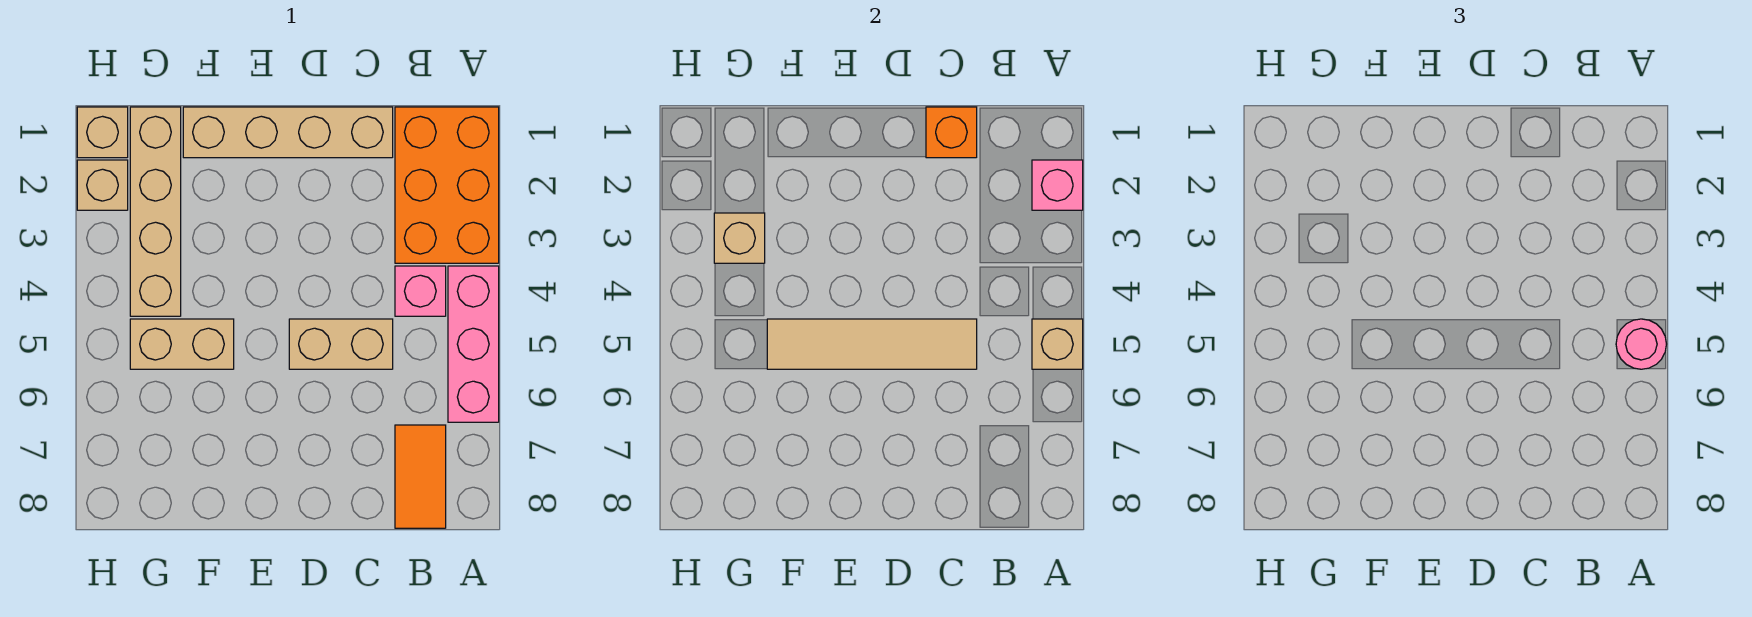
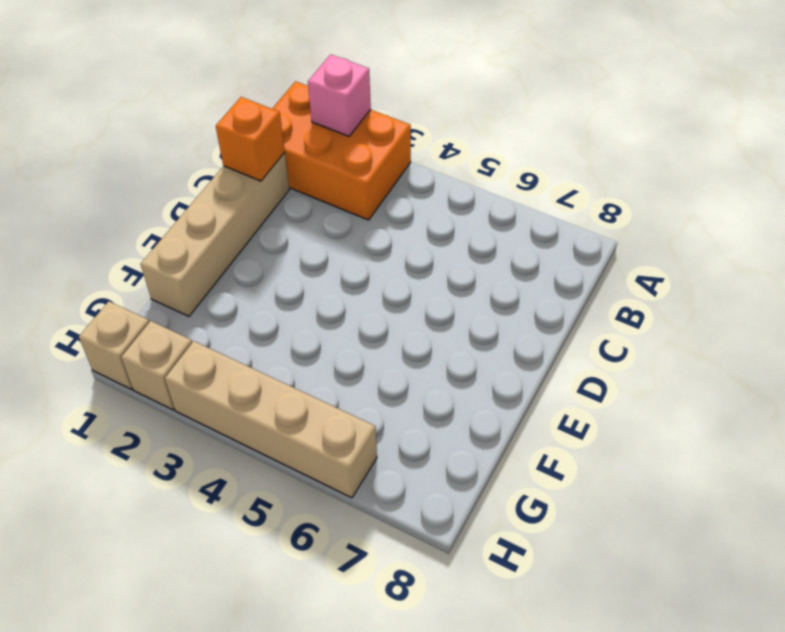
tan 1x4 brick [165,341,377,498] -> tan 1x4 brick moved to [130,107,181,316]
none -> pink 1x3 brick [448,266,499,422]
none -> pink 1x1 brick [395,266,446,316]
none -> orange 1x2 tile [395,425,446,528]

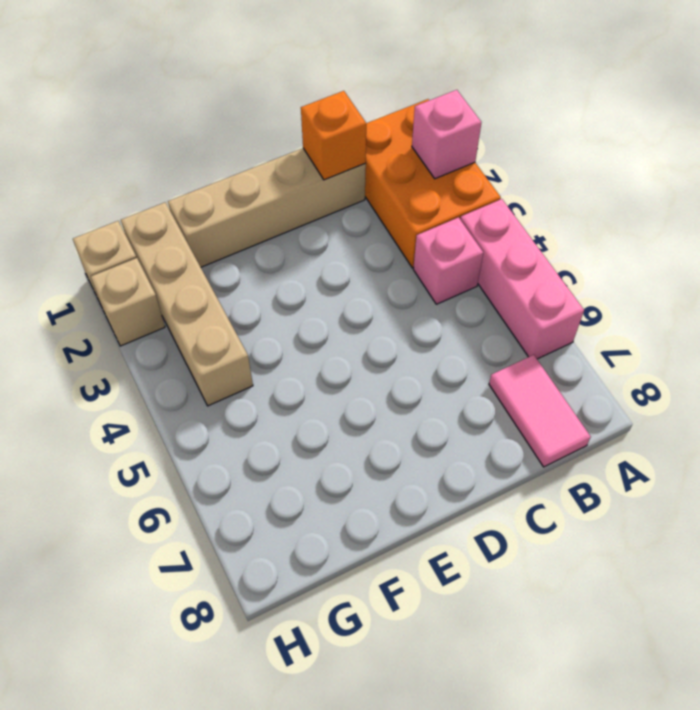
pink 1x2 tile [489,355,591,467] -> orange 1x2 tile [395,425,446,528]
none -> tan 1x2 brick [289,319,393,369]
none -> tan 1x2 brick [130,319,234,369]
none -> tan 1x1 brick [1032,319,1083,369]

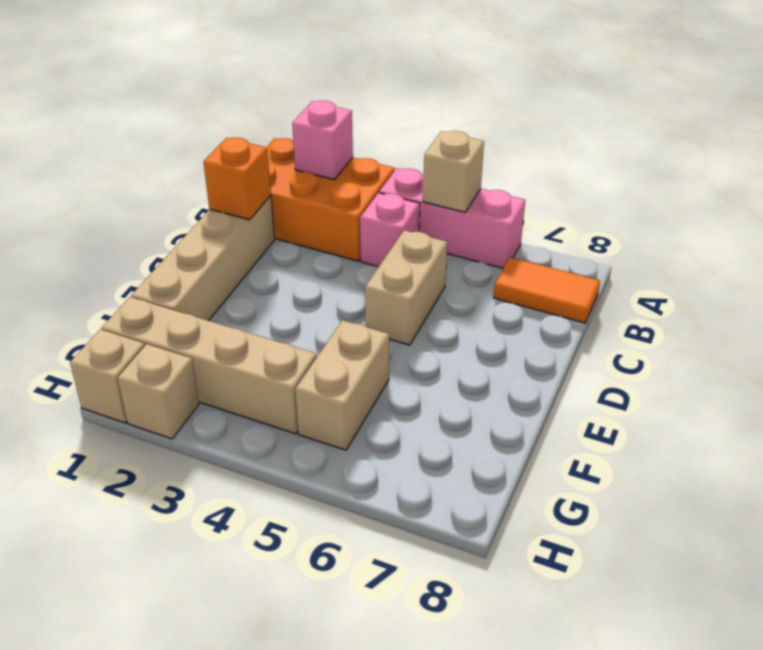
none -> tan 1x4 tile [767,319,977,369]
none -> tan 1x1 brick [714,213,765,263]
none -> pink 1x1 round brick [1616,319,1666,369]

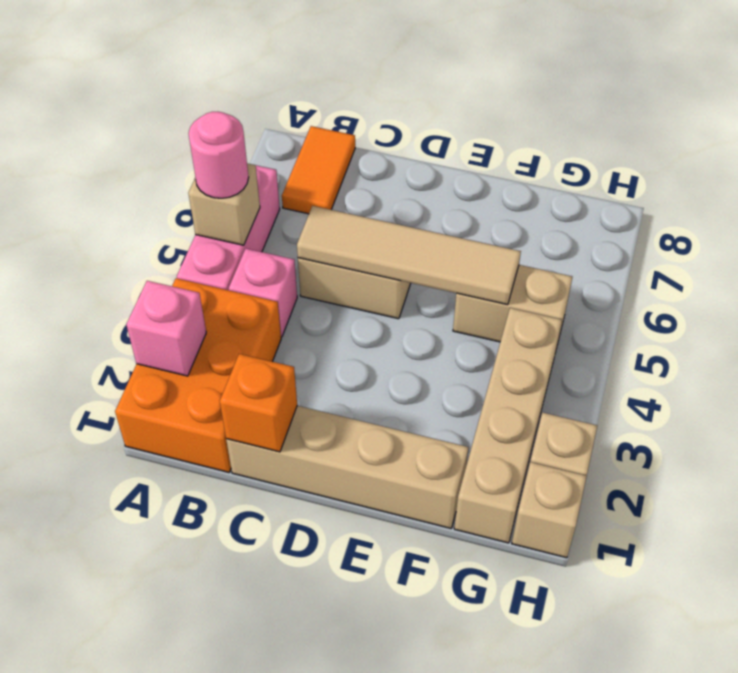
none -> tan 1x1 brick [714,213,765,263]

